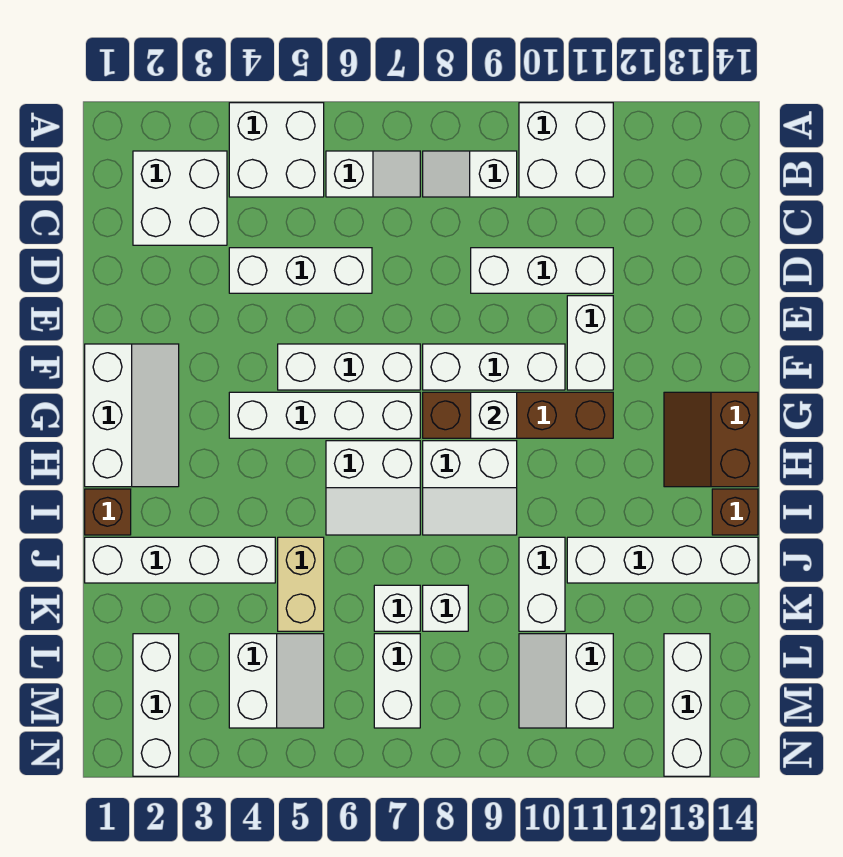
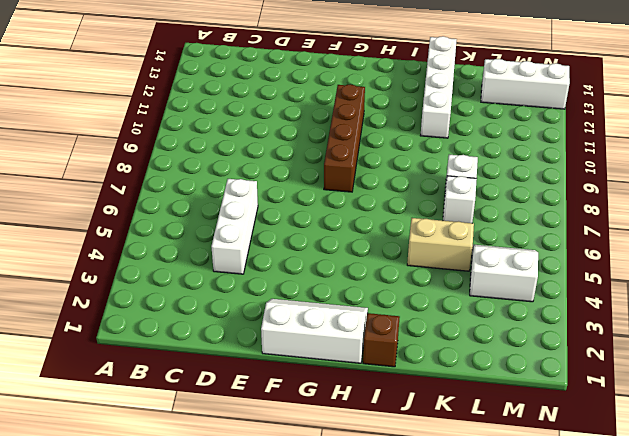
none -> white 2x2 brick [229,103,324,197]
none -> white 2x2 brick [519,103,613,197]
none -> white 2x2 brick [133,151,227,245]
none -> white 1x2 slope [326,151,420,197]

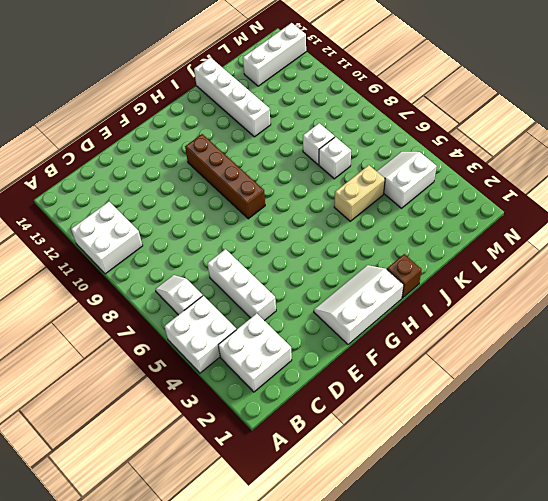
none -> white 1x2 slope [423,151,517,197]
none -> white 1x3 brick [471,248,613,293]
none -> white 1x2 brick [567,296,613,390]
none -> white 1x3 brick [278,344,420,390]

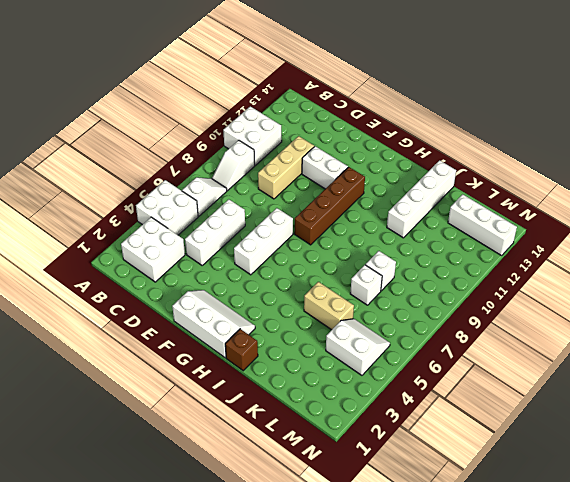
tan 1x3 brick [258,136,314,199] -> white 1x3 brick [471,248,613,293]
none -> white 1x3 brick [423,344,565,390]
none -> white 1x4 brick [229,392,420,438]
none -> brown 2x2 slope [664,392,758,487]
none -> white 2x2 slope [326,441,420,535]

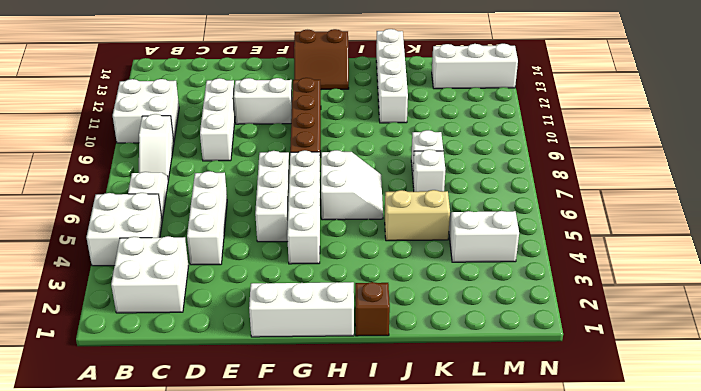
none -> white 1x3 brick [423,344,565,390]
none -> white 2x2 slope [423,441,517,535]
none -> brown 1x1 brick [712,489,758,535]
none -> white 1x4 brick [85,537,275,583]

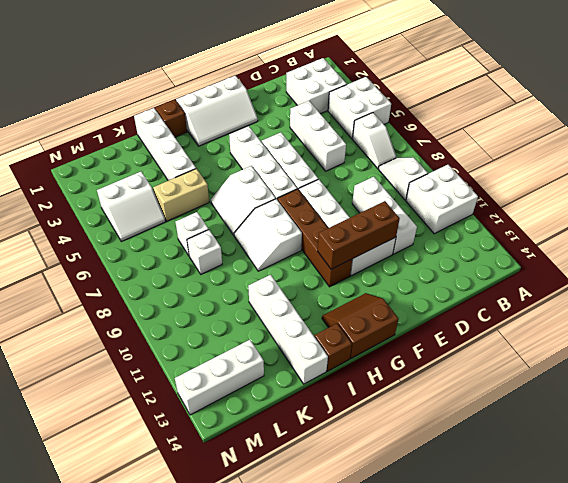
brown 1x3 brick [318,201,400,269] -> none
none -> white 1x2 brick [519,537,565,631]
none -> white 1x3 brick [133,634,179,776]
none -> white 1x2 brick [374,634,420,728]
none -> white 2x2 slope [519,634,613,728]

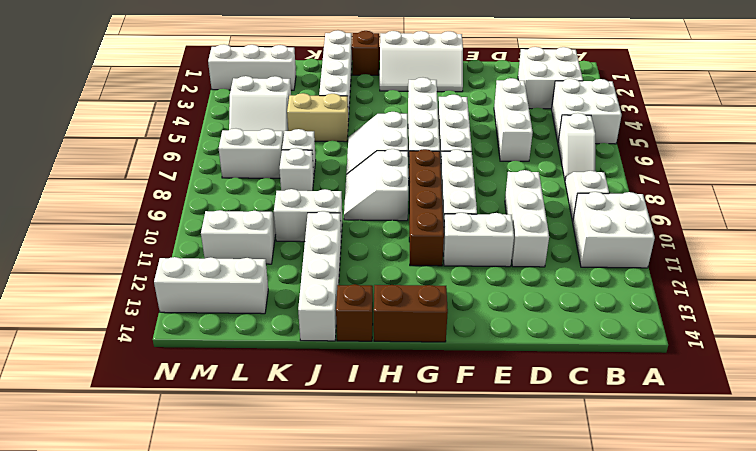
none -> white 1x1 brick [471,392,517,438]

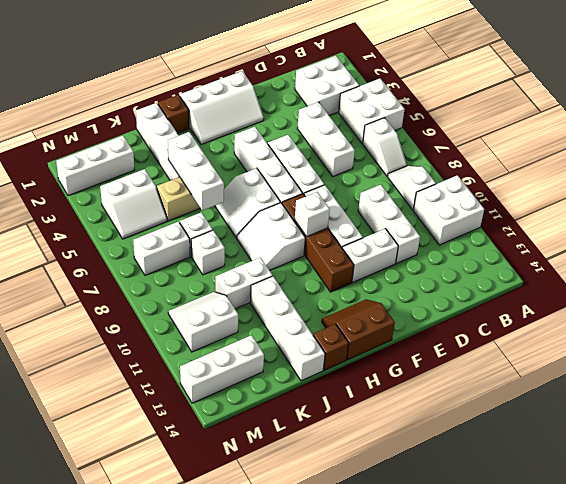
white 1x3 brick [168,132,224,211] -> none

